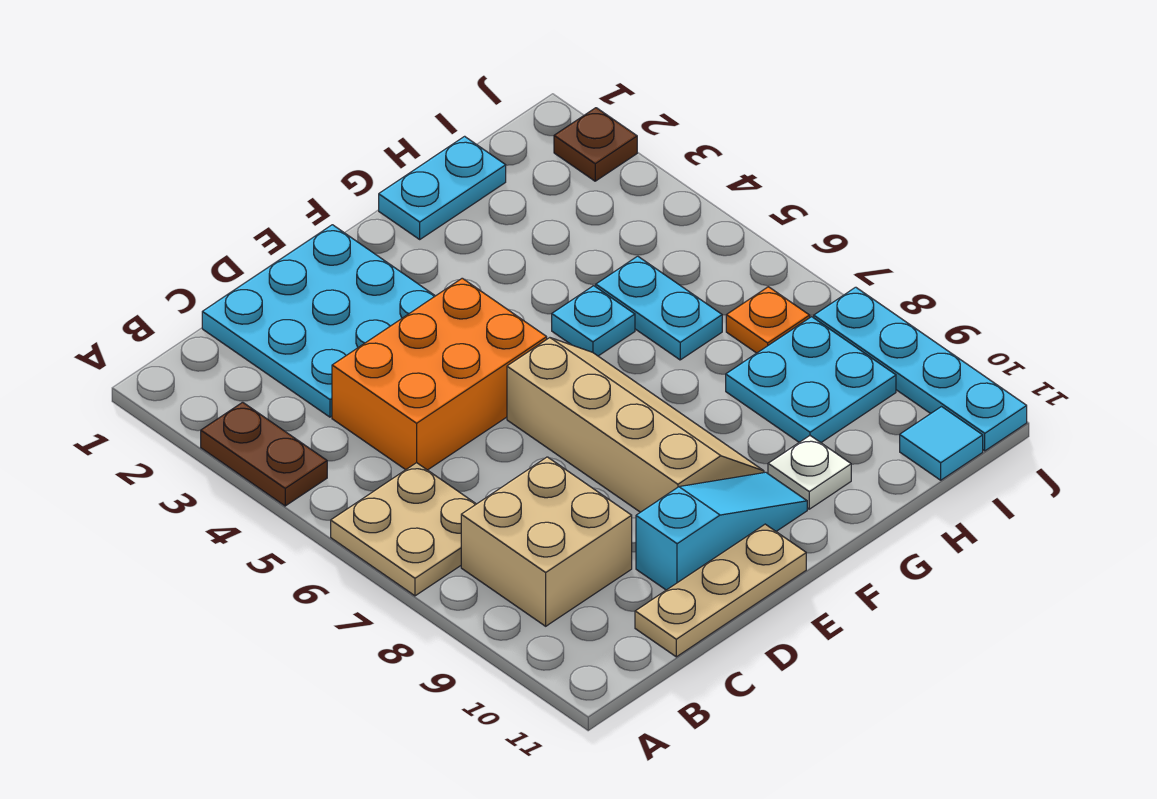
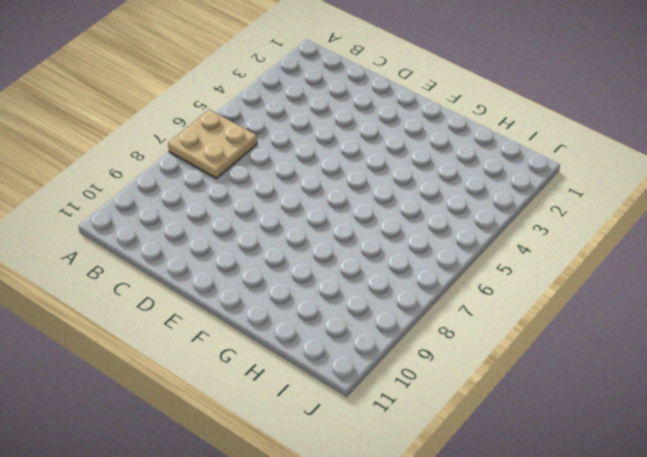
none -> brown 1x2 plate [201,402,327,506]
none -> tan 2x2 brick [461,457,632,626]
none -> cyan 3x3 plate [202,225,435,417]

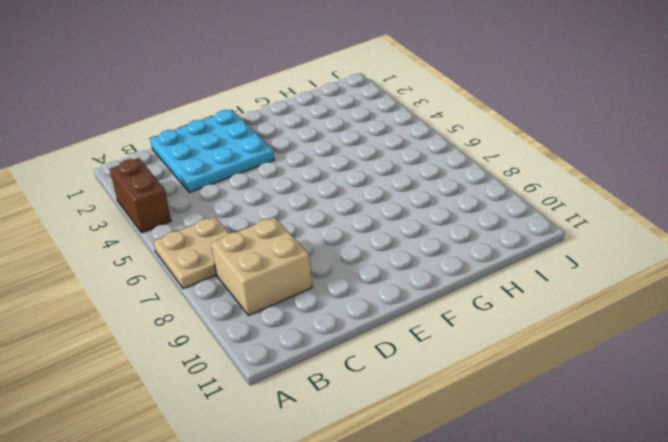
brown 1x2 brick [110,158,171,233] -> brown 1x2 plate [201,402,327,506]
none -> orange 2x3 brick [332,278,547,470]
none -> tan 1x3 plate [635,524,806,657]
none -> cyan 1x3 slope [636,472,807,590]

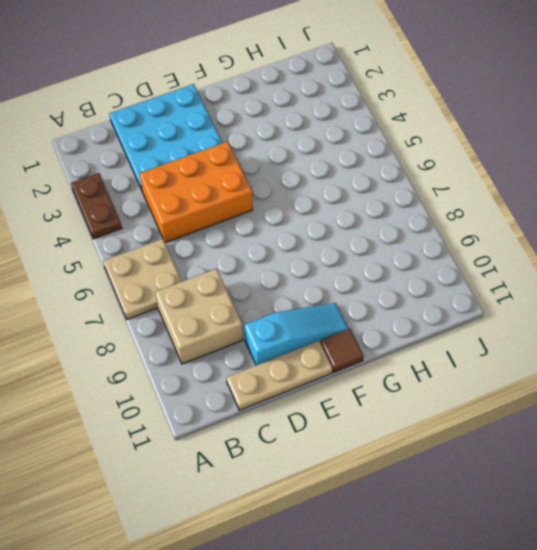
brown 1x1 tile [320,329,364,372] -> none
none -> tan 2x4 slope [507,338,764,512]
none -> cyan 1x2 plate [379,136,506,239]
none -> cyan 1x1 plate [552,286,635,356]

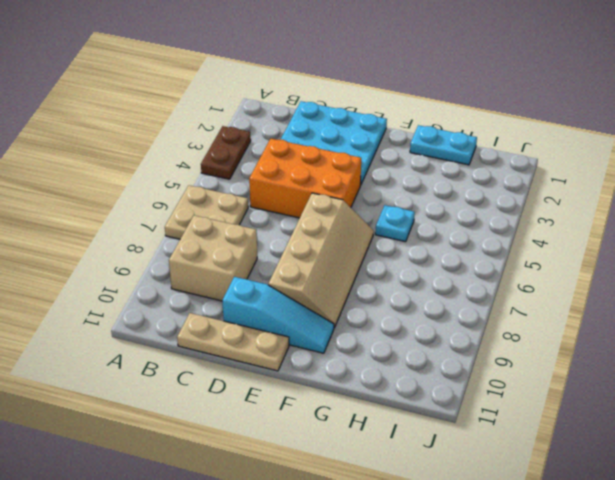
none -> white 1x1 plate [768,436,851,509]
none -> cyan 1x2 plate [596,256,722,360]
none -> cyan 2x2 plate [726,317,896,443]

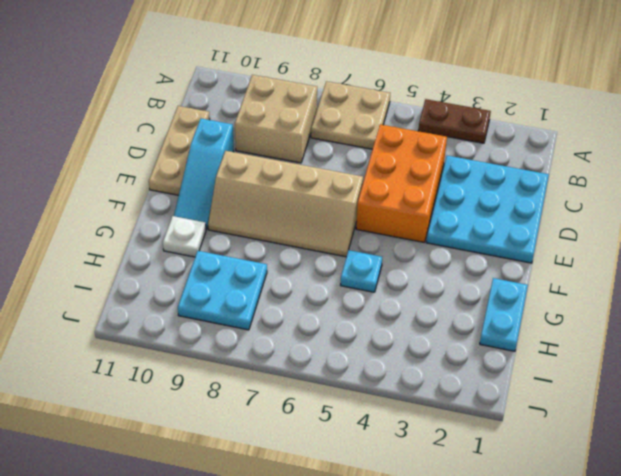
none -> cyan 1x2 plate [596,256,722,360]
none -> orange 1x1 plate [726,287,810,353]
none -> cyan 1x1 tile [900,407,983,480]

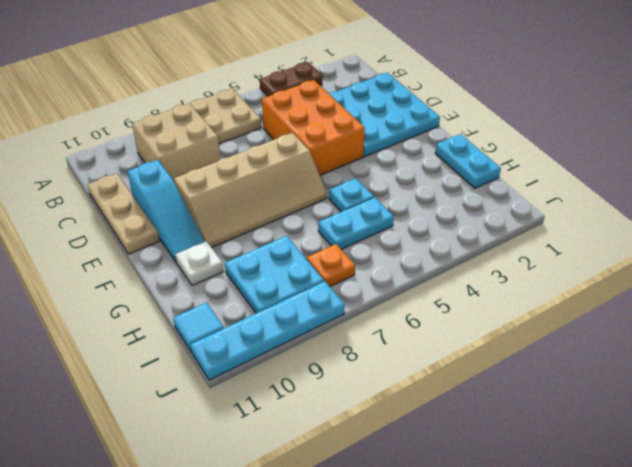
none -> brown 1x1 plate [554,108,637,181]

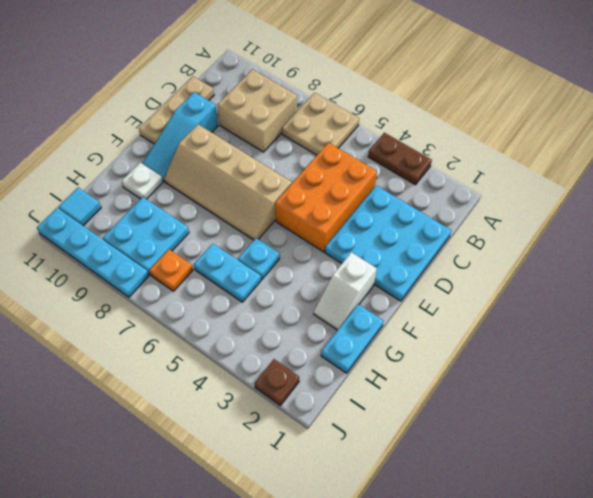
white 1x2 slope [314,252,377,330] -> none

